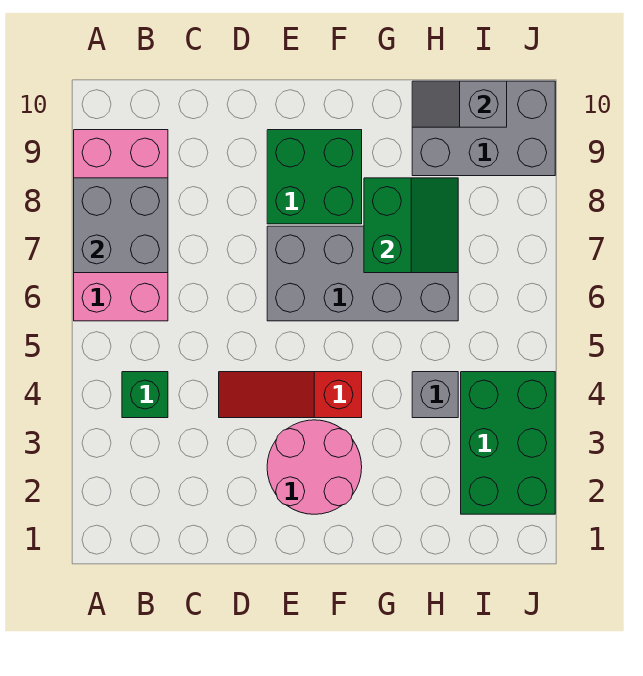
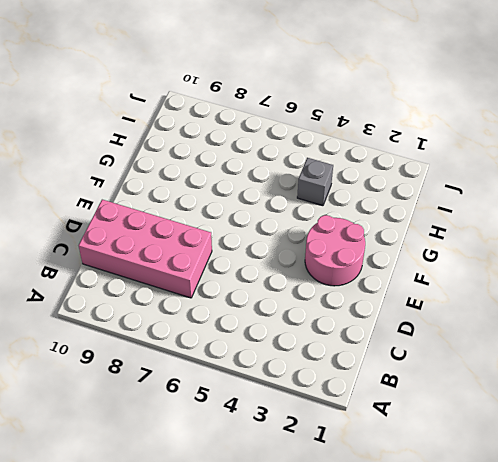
pink 2x4 brick [79,200,212,298] -> pink 2x4 brick moved to [74,130,168,321]
none -> green 1x1 brick [122,372,168,418]
none -> red 1x3 slope [219,372,362,418]
none -> grey 2x4 brick [267,226,458,321]

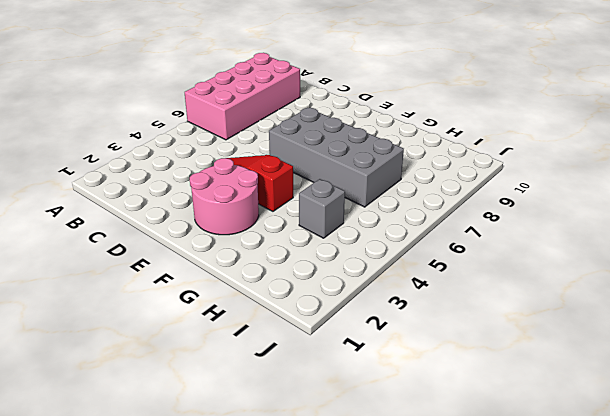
none -> green 1x1 brick [122,372,168,418]
none -> green 2x2 brick [267,130,362,224]
none -> grey 2x3 brick [412,81,555,176]

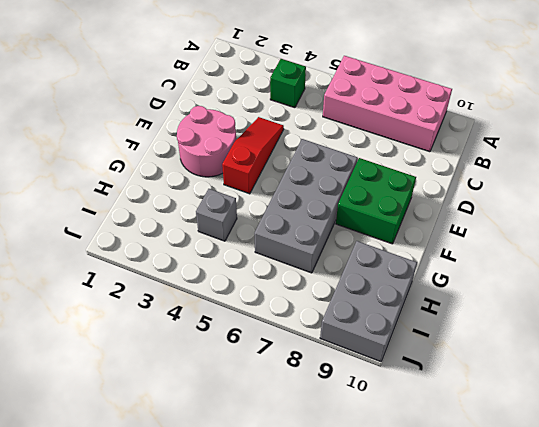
none -> green 2x3 brick [461,372,555,514]
none -> grey 2x2 brick [74,178,168,273]
none -> green 2x2 slope [364,178,458,273]

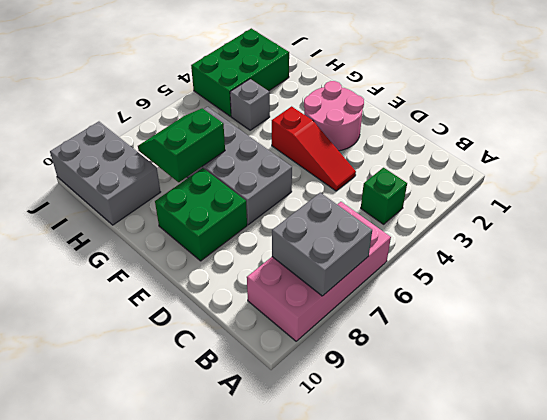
none -> grey 1x2 slope [412,81,507,127]

